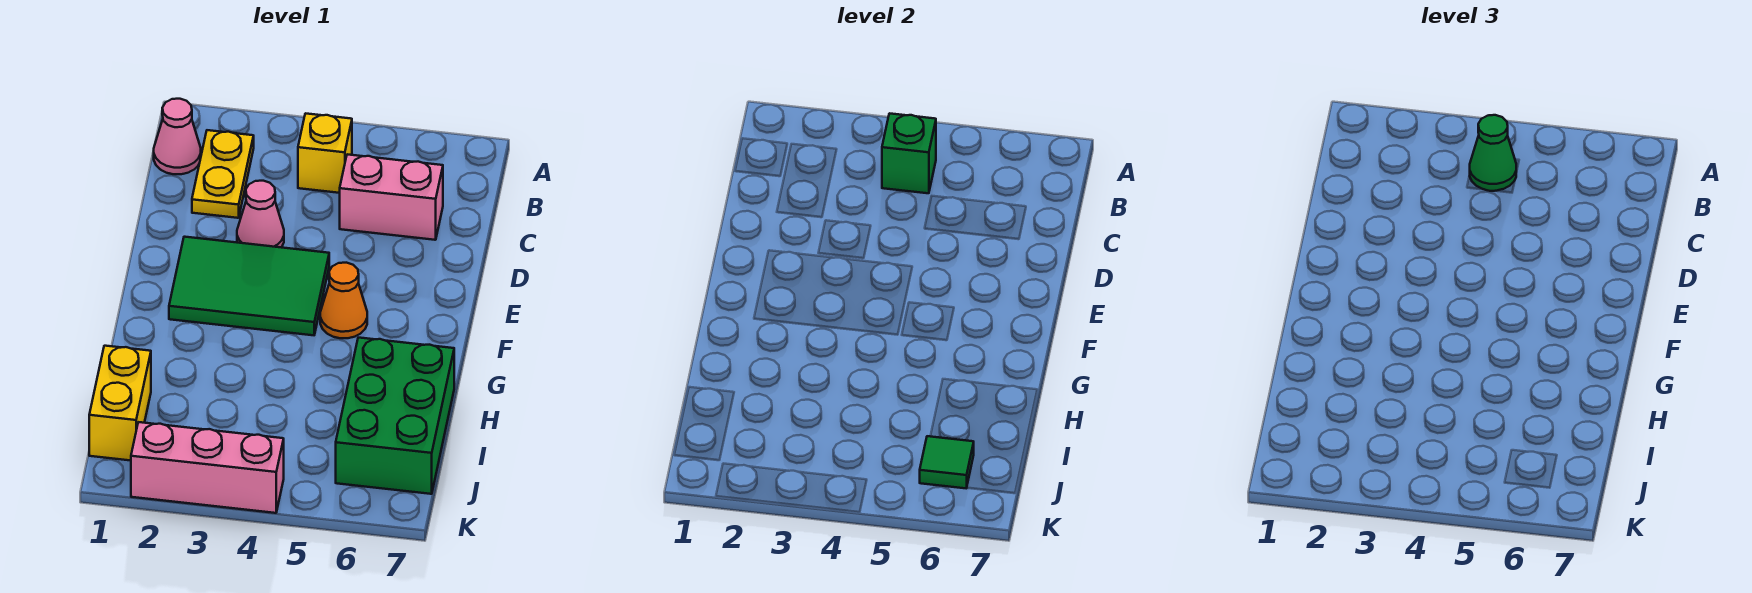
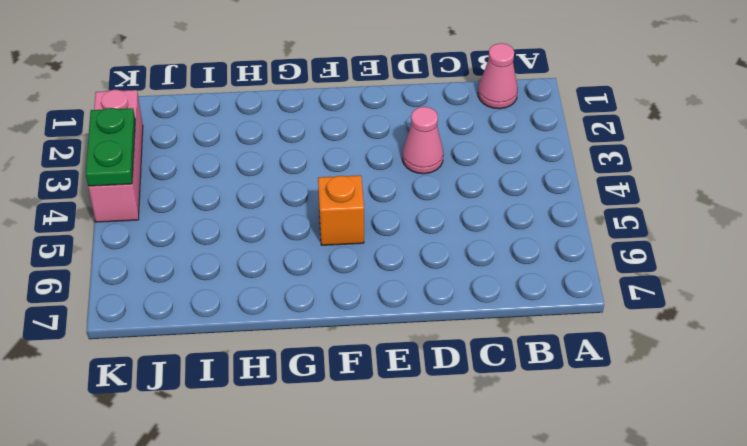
orange 1x1 brick [318,175,364,245] -> orange 1x1 cone [320,263,367,338]
green 1x2 plate [86,108,135,186] -> none
none -> yellow 1x2 plate [192,130,254,218]
none -> yellow 1x1 brick [298,113,352,193]
none -> pink 1x2 brick [340,154,443,240]

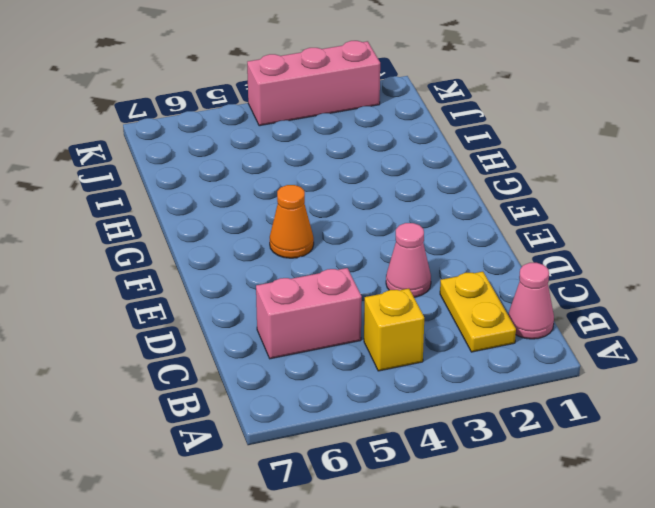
none -> green 2x3 tile [169,237,329,335]
none -> green 2x3 brick [336,338,454,494]
none -> yellow 1x2 brick [89,346,151,461]

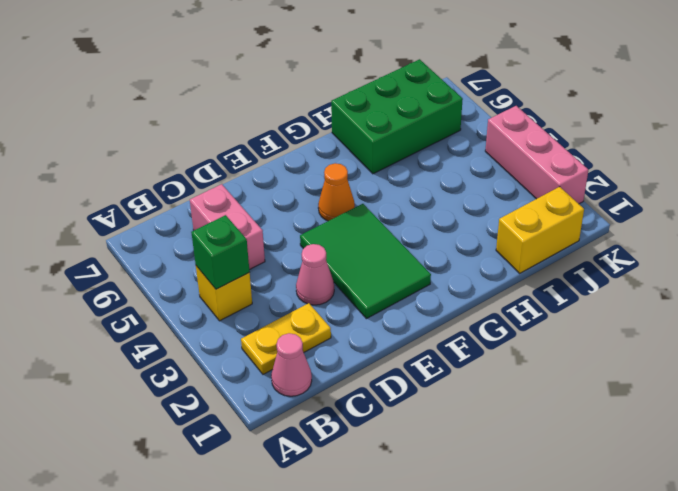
none -> green 1x1 tile [920,436,974,488]
none -> green 1x1 cone [1470,115,1516,191]

